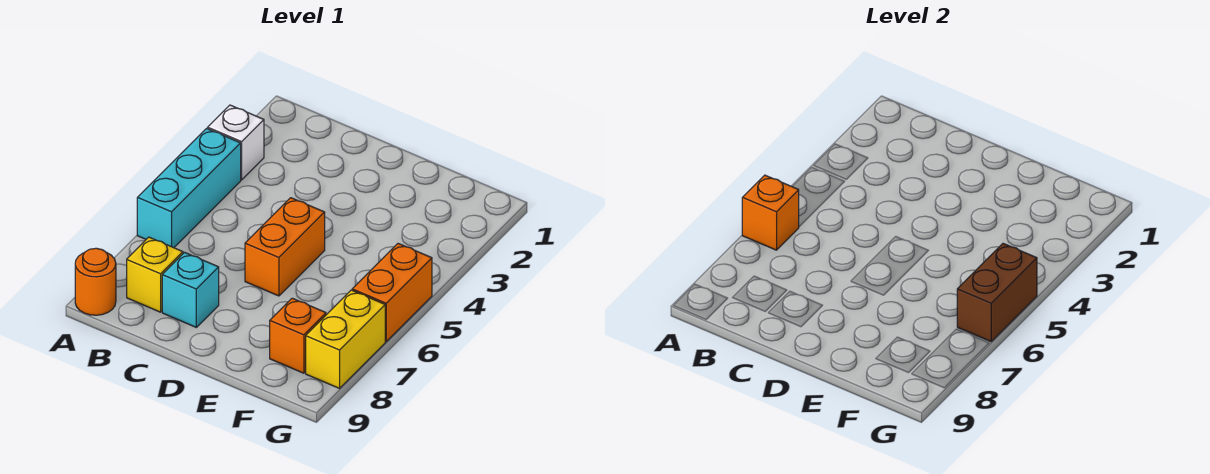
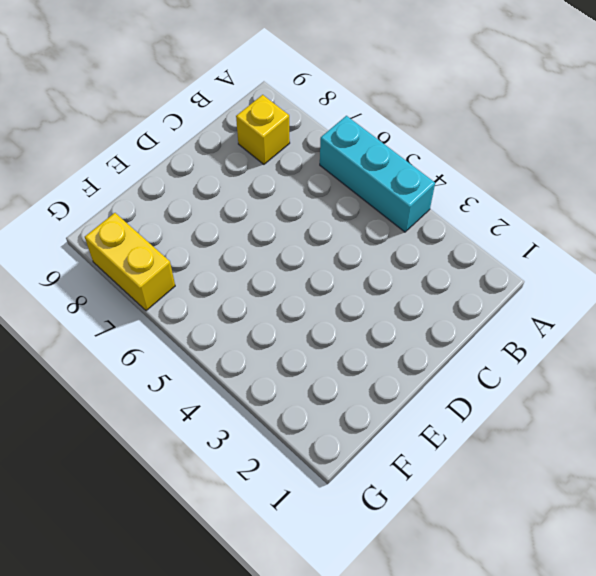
none -> white 1x1 brick [208,105,264,180]
none -> orange 1x1 round brick [75,248,116,315]

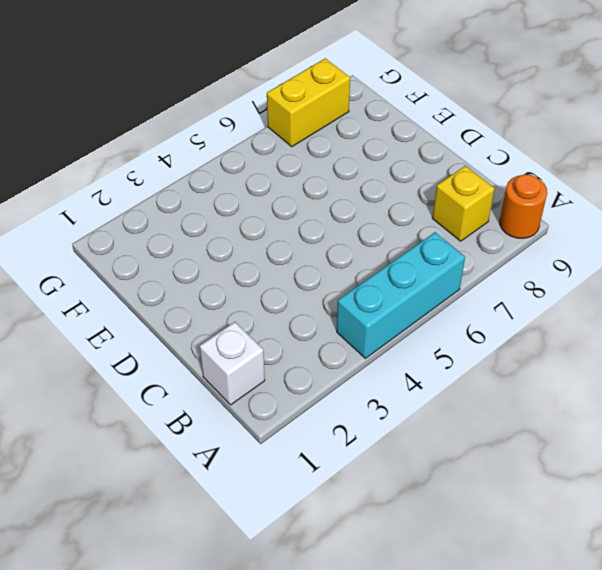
white 1x1 brick [200,322,265,405] -> white 1x1 brick moved to [208,105,264,180]
none -> cyan 1x1 brick [162,252,219,327]
none -> orange 1x2 brick [245,198,325,296]

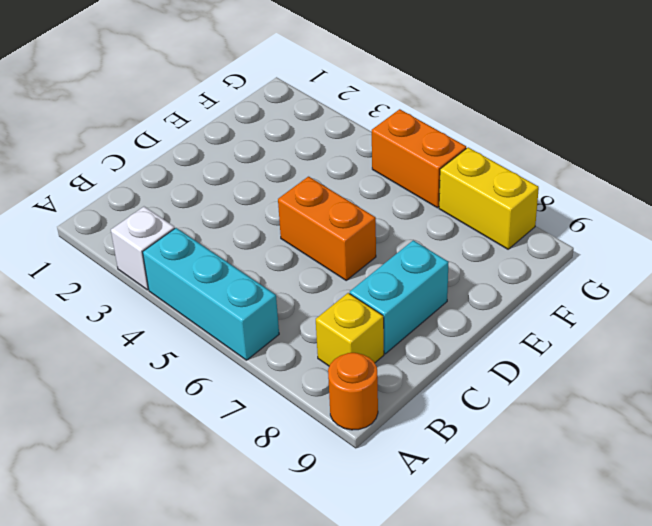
cyan 1x2 brick [350,240,449,354] -> cyan 1x1 brick [162,252,219,327]
none -> orange 1x1 brick [270,298,326,373]
none -> orange 1x1 brick [742,175,799,250]

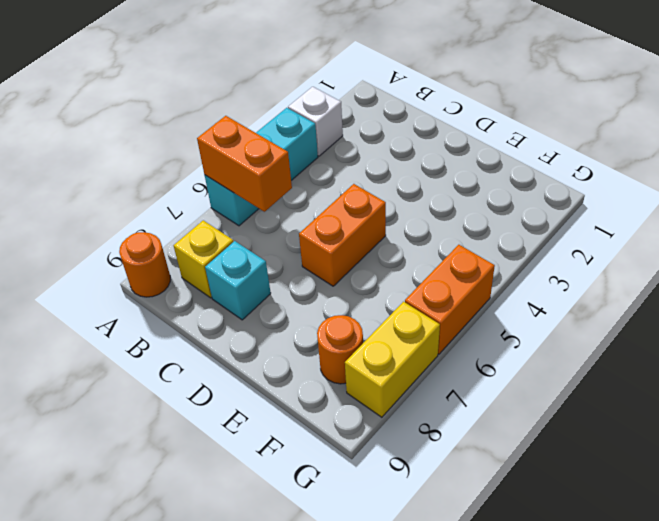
orange 1x2 brick [197,116,292,212] -> orange 1x1 brick [742,175,799,250]
orange 1x1 round brick [317,315,363,384] -> orange 1x1 brick [270,298,326,373]
none -> brown 1x2 brick [957,244,1037,342]

